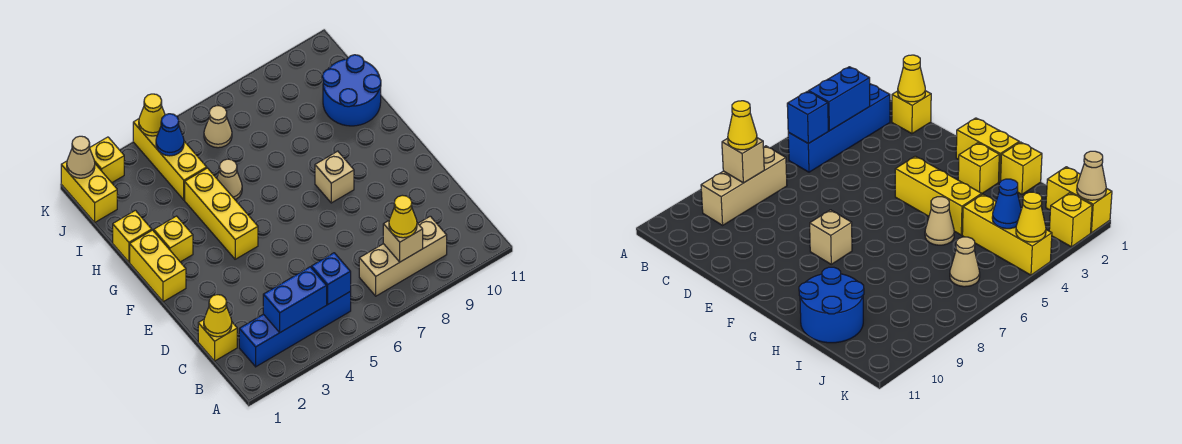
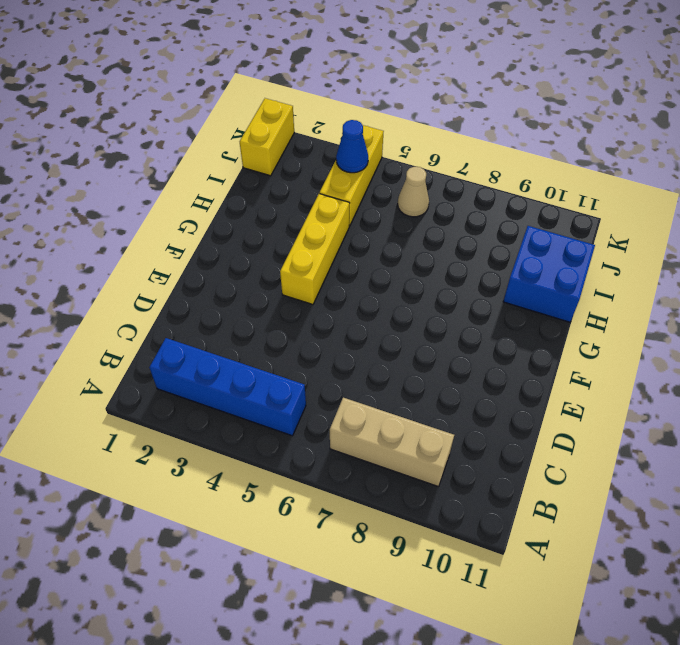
blue 2x2 brick [503,226,595,322] -> blue 2x2 round brick [322,55,381,126]
none -> yellow 1x1 brick [198,320,237,361]
none -> yellow 1x2 brick [130,230,186,302]
none -> tan 1x1 brick [315,151,354,203]

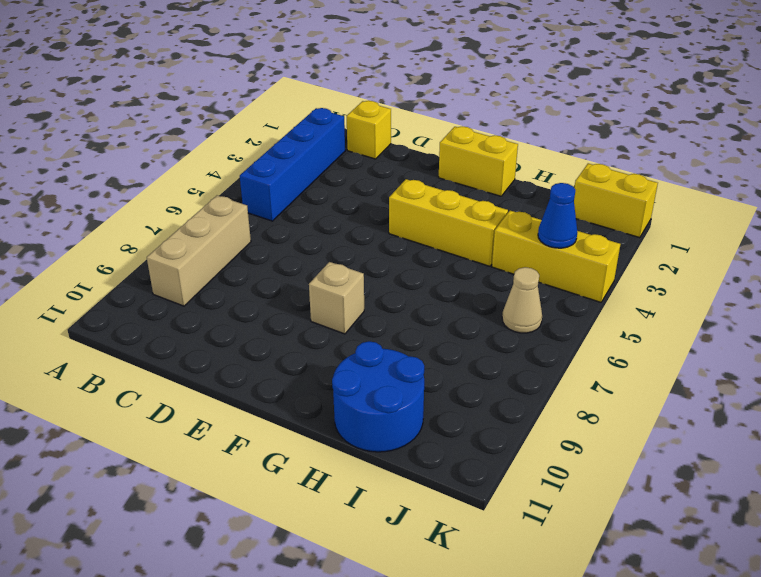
none -> yellow 1x1 brick [154,216,193,262]
none -> yellow 1x1 brick [113,210,152,262]
none -> tan 1x1 cone [217,159,242,200]

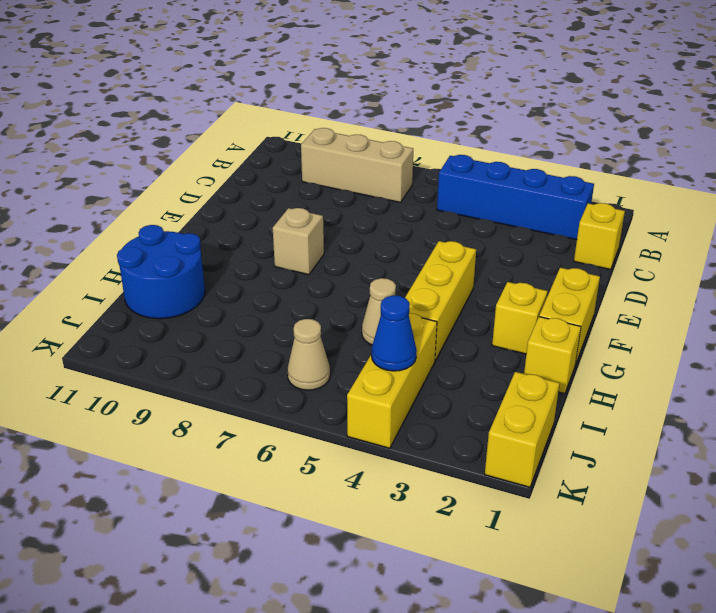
none -> yellow 1x1 brick [90,137,124,183]
none -> blue 1x2 brick [263,267,327,332]
none -> blue 1x1 brick [311,253,351,304]

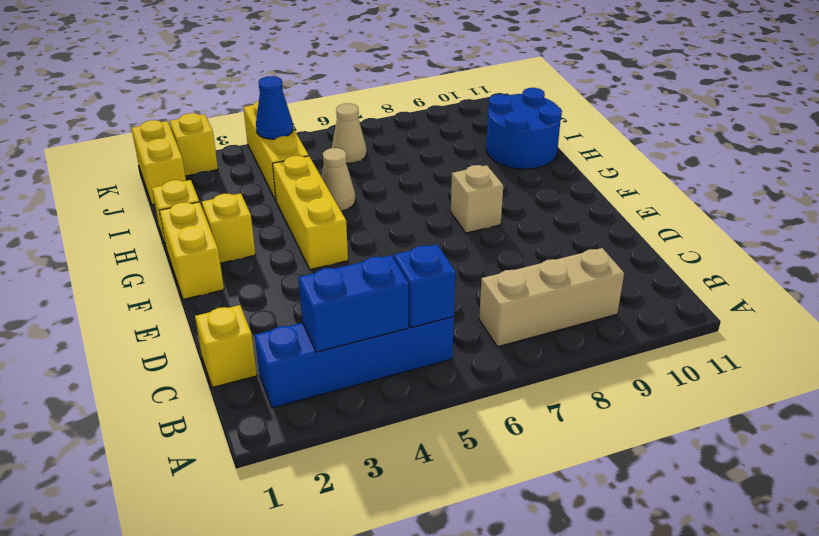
none -> tan 1x1 brick [383,221,423,262]
none -> yellow 1x1 cone [204,295,232,337]
none -> tan 1x1 cone [67,136,95,178]

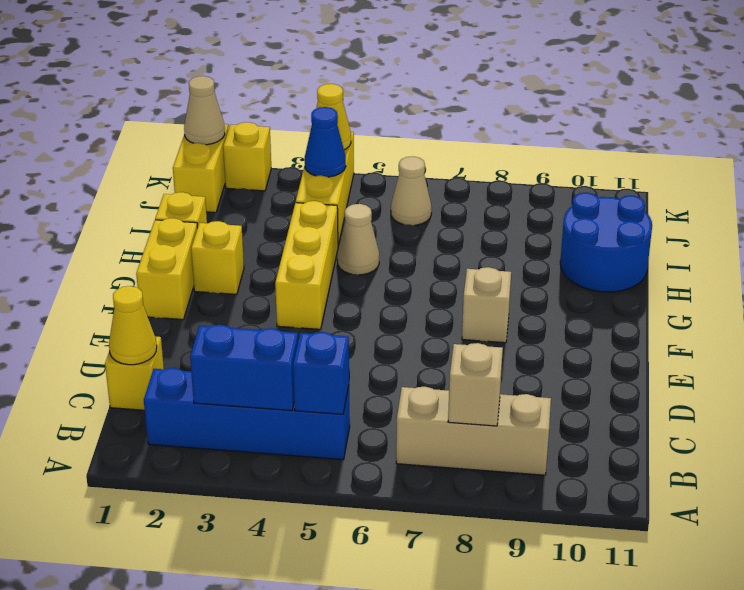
none -> yellow 1x1 cone [389,195,417,238]

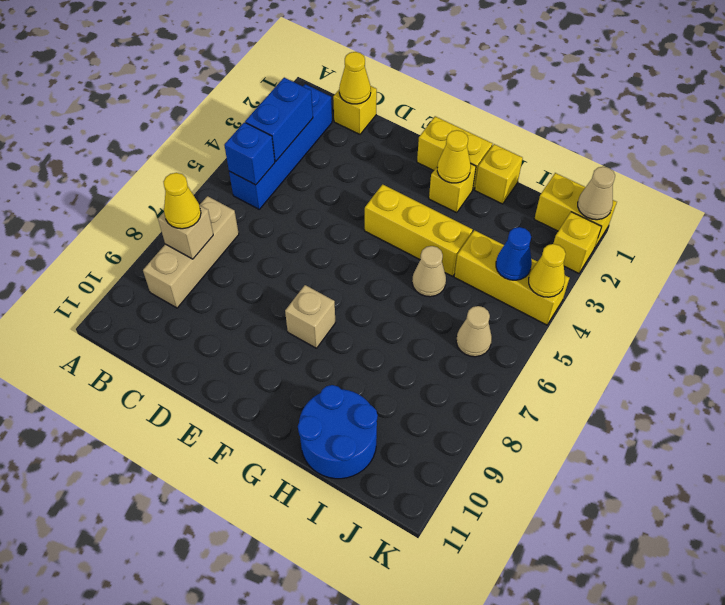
yellow 1x1 cone [437,130,471,183] -> none

